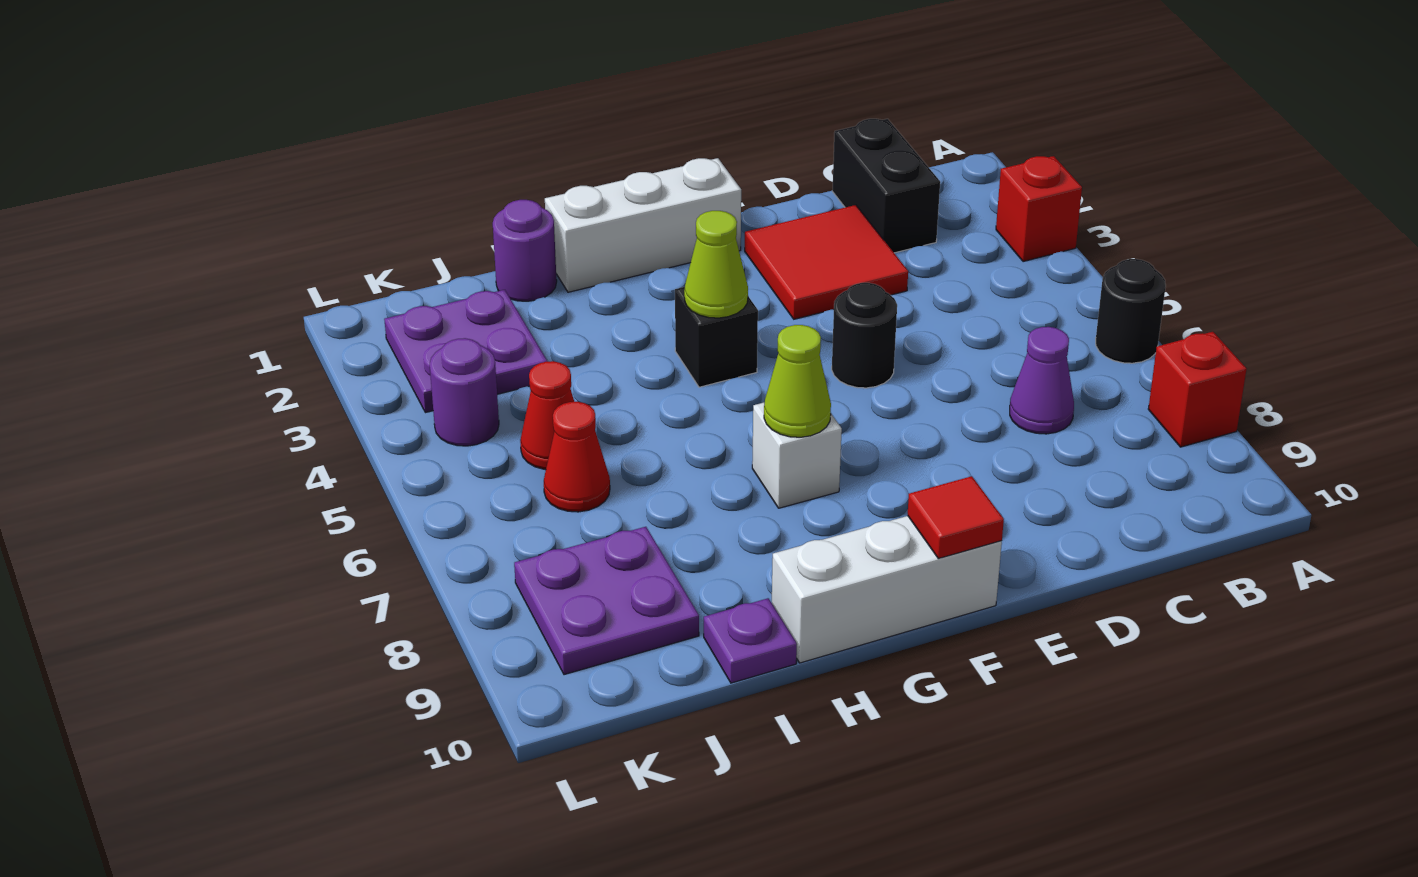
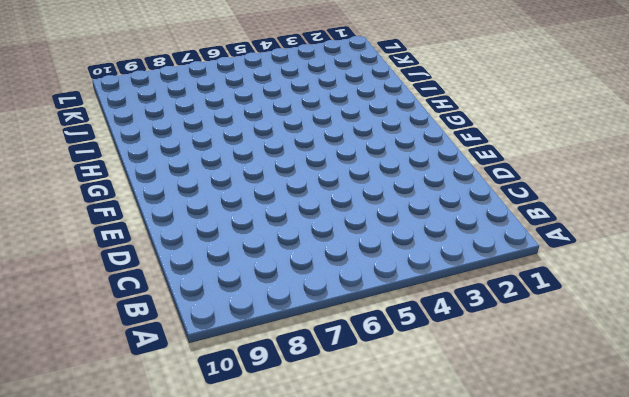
none -> red 1x1 brick [996,156,1082,262]
none -> black 1x1 round brick [1096,259,1166,363]
none -> red 1x1 brick [1148,332,1246,447]

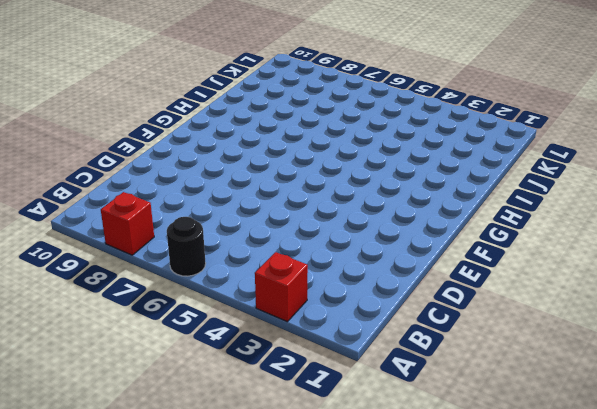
none -> black 1x2 brick [832,119,940,253]
none -> purple 1x1 cone [1010,327,1074,434]
none -> red 2x2 tile [745,205,908,319]

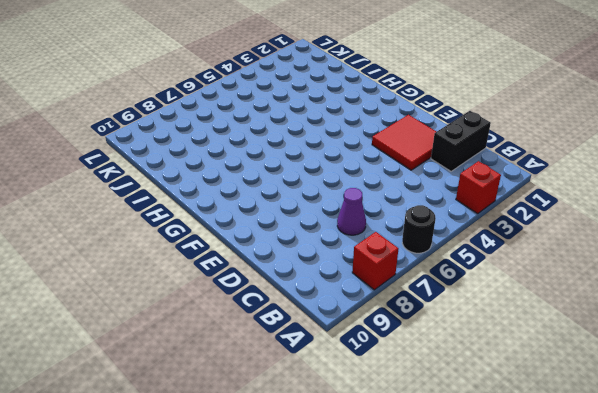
none -> black 1x1 round brick [832,283,897,388]
none -> white 1x3 brick [545,158,741,292]
none -> white 1x3 brick [772,516,1002,663]

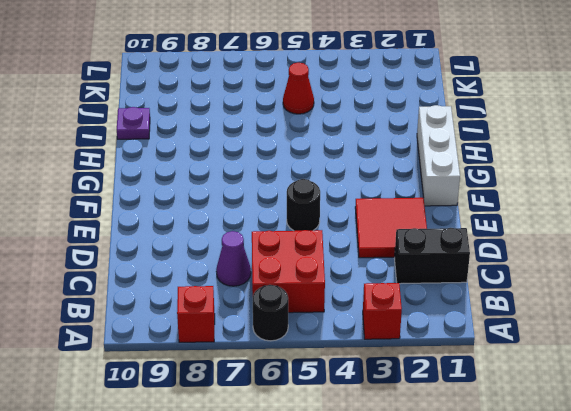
red 2x2 brick [252,230,325,313] -> none
none -> white 1x3 brick [772,516,1002,663]
none -> black 1x1 brick [675,287,758,387]
none -> white 1x1 brick [752,403,842,508]

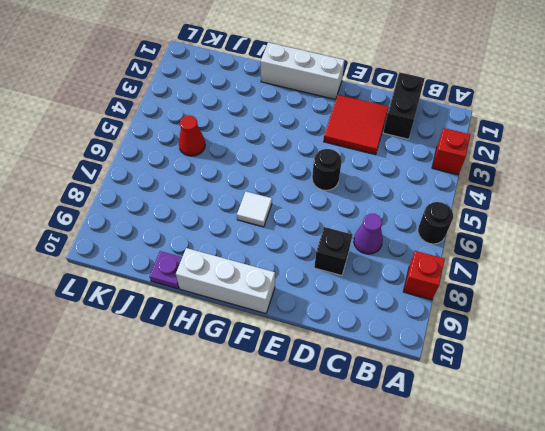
black 1x1 brick [314,227,352,275] -> black 1x1 brick moved to [675,287,758,387]
white 1x1 tile [237,192,272,227] -> white 1x1 brick [752,403,842,508]
none -> purple 1x1 round brick [493,200,557,301]
none -> purple 2x2 plate [384,290,547,413]
none -> red 1x1 cone [544,402,610,512]

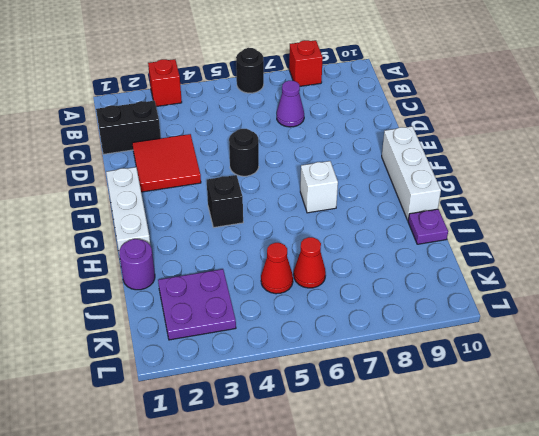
none -> purple 2x2 plate [514,527,699,675]
none -> purple 1x1 round brick [430,338,499,446]
none -> red 1x1 tile [908,476,1004,559]

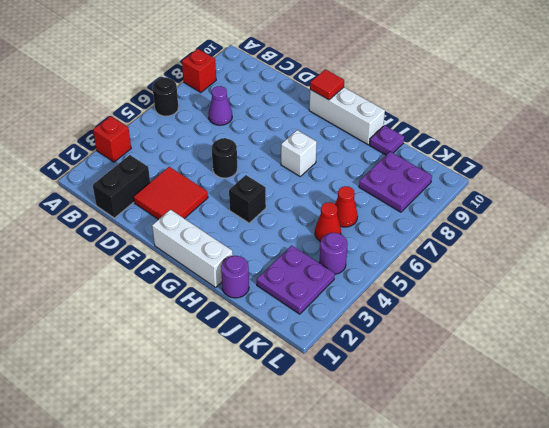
none -> lime 1x1 cone [684,211,748,318]
none -> lime 1x1 cone [764,325,831,437]

